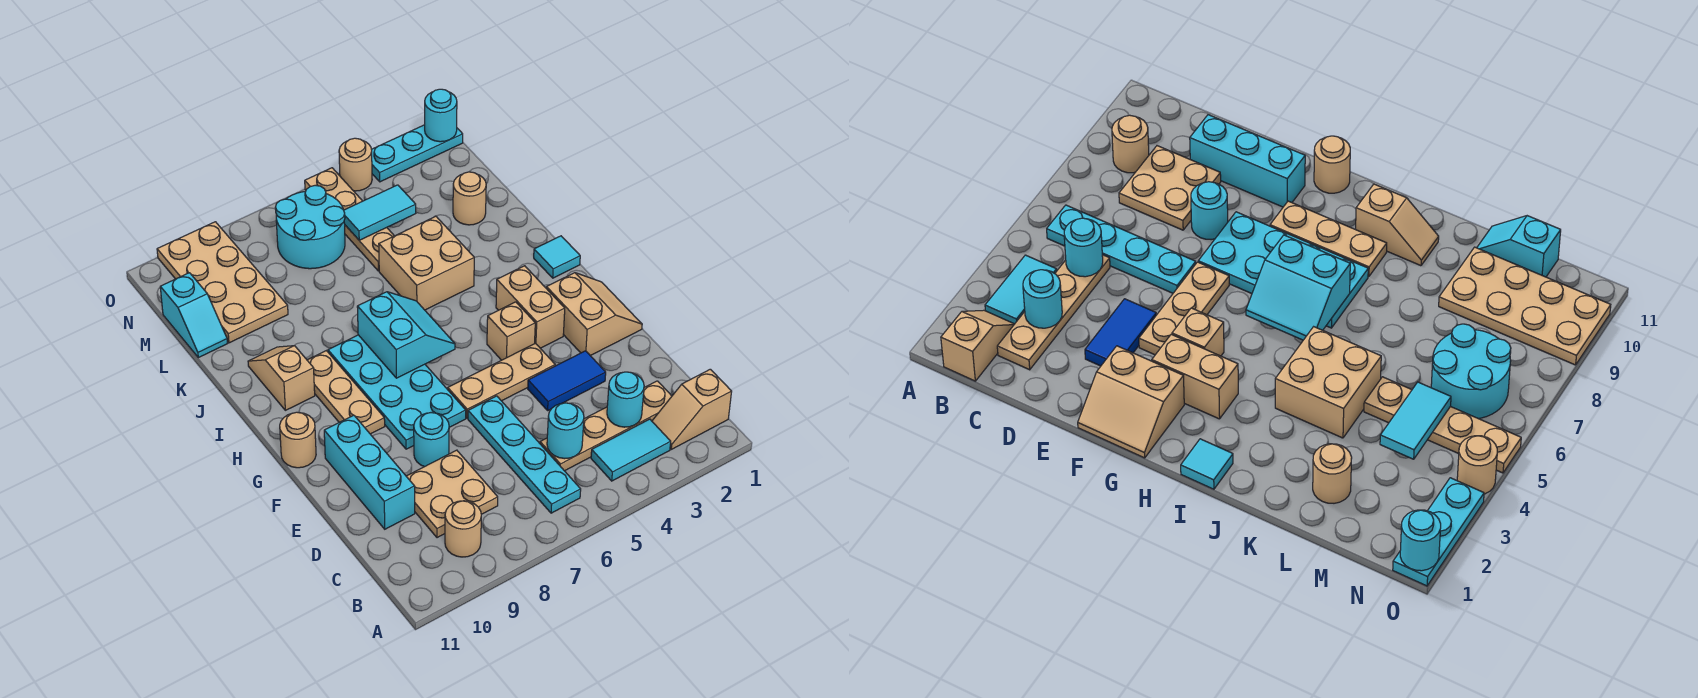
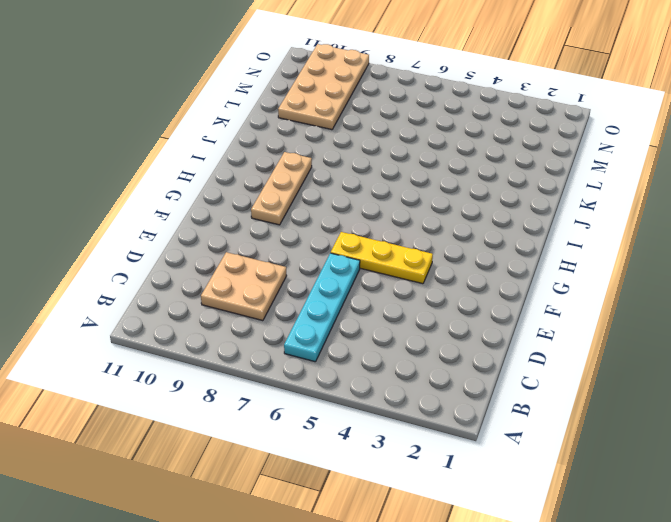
yellow 1x3 plate [331,232,433,284] -> tan 1x3 plate [448,343,555,418]
none -> tan 1x2 slope [652,369,732,449]
none -> cyan 1x2 tile [591,419,671,481]
none -> tan 1x1 round brick [445,501,481,557]
none -> tan 1x4 plate [540,381,672,471]

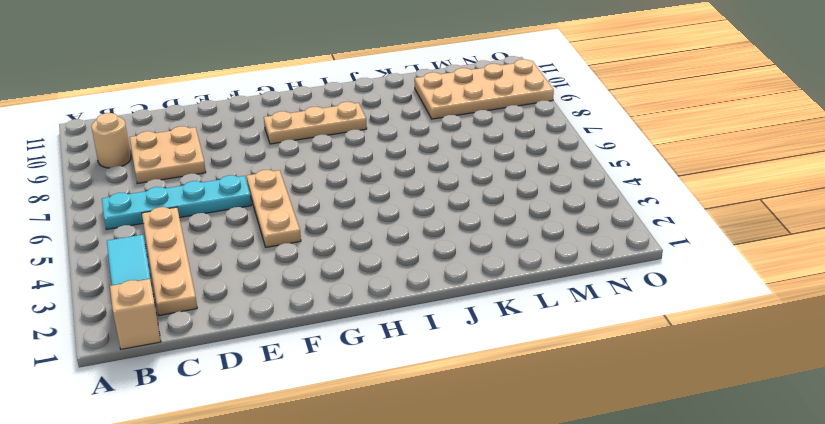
none -> cyan 1x3 brick [324,415,415,529]
none -> blue 1x2 tile [528,351,606,410]
none -> cyan 1x1 round brick [414,413,449,467]
none -> tan 2x2 slope [546,273,642,356]

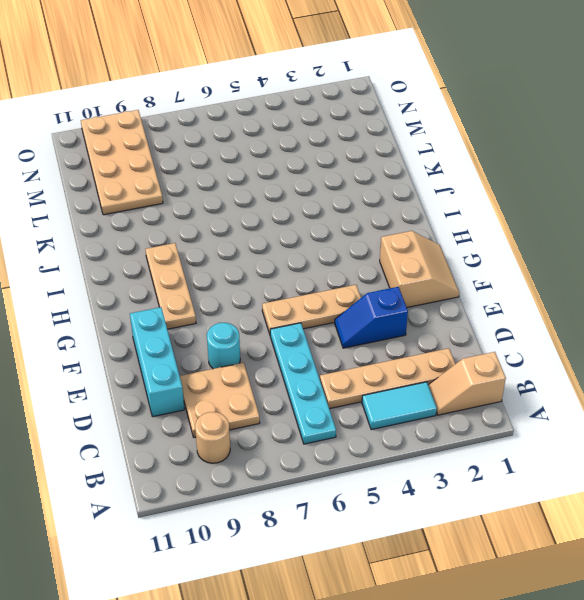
blue 1x2 slope [335,287,408,348] -> blue 1x2 tile [528,351,606,410]
none -> cyan 2x4 plate [328,335,466,449]
none -> tan 1x2 brick [496,266,565,348]
none -> tan 1x1 brick [487,302,535,360]
none -> tan 1x1 round brick [280,412,316,468]

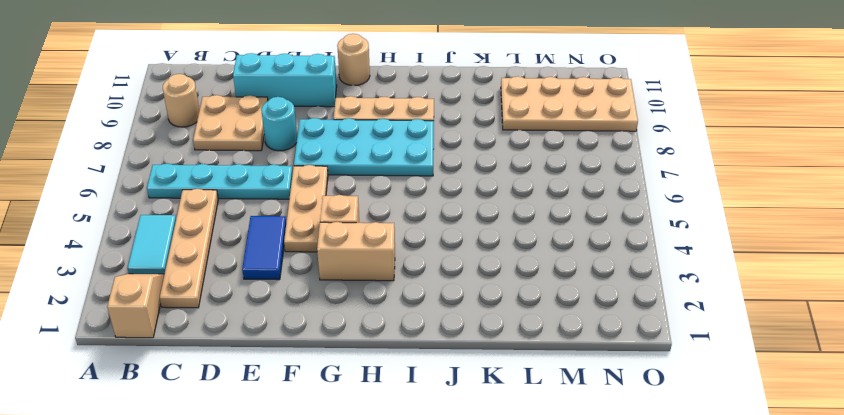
none -> tan 2x2 slope [546,273,642,356]
none -> cyan 1x1 tile [534,236,580,278]
none -> tan 1x2 slope [248,346,315,410]
none -> tan 2x2 brick [379,216,474,310]

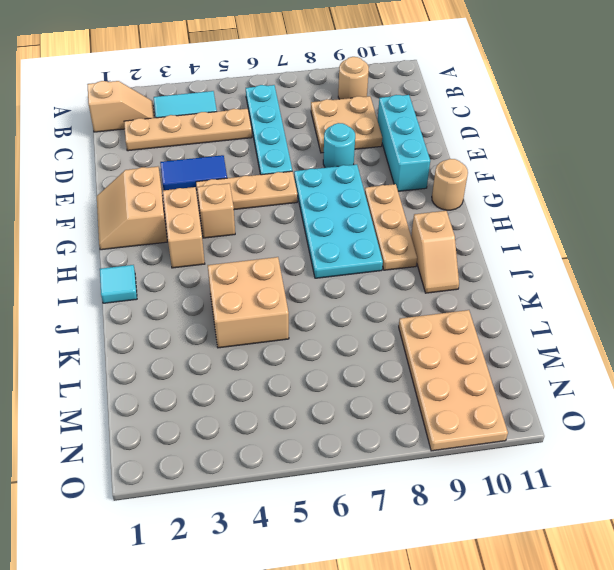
none -> tan 1x1 round brick [453,172,486,225]
none -> tan 1x4 plate [305,168,394,271]
none -> cyan 1x2 slope [160,273,227,358]
none -> cyan 2x2 round brick [275,185,345,269]

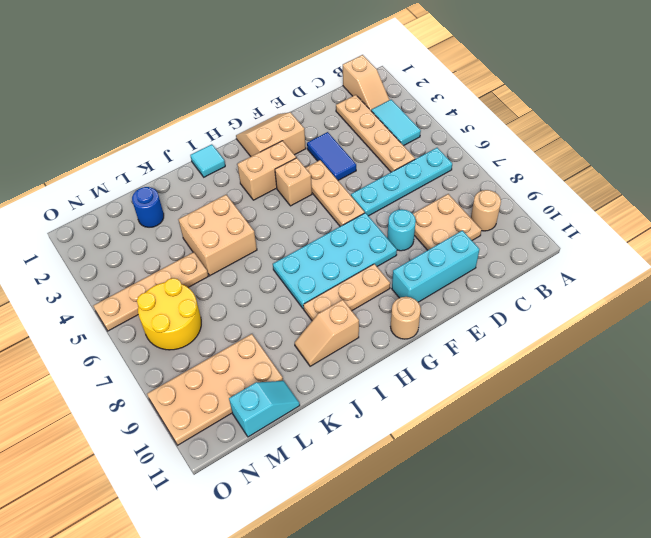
blue 1x1 round brick [132,187,164,227] -> tan 1x1 round brick [453,172,486,225]
yellow 2x2 round brick [137,278,201,350] -> cyan 2x2 round brick [275,185,345,269]
none -> cyan 1x3 plate [371,125,463,182]
none -> tan 1x1 round brick [339,138,372,191]
none -> cyan 1x1 round brick [607,372,644,427]
none -> cyan 1x1 round brick [547,403,584,459]

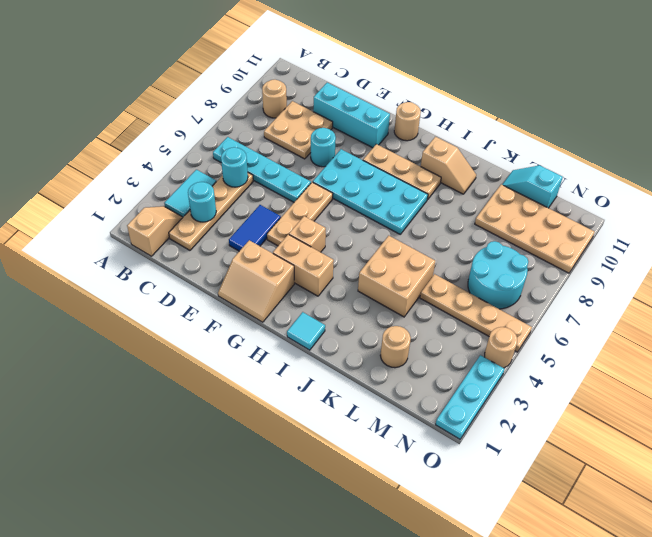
none -> cyan 2x2 slope [357,292,455,378]
none -> cyan 1x2 tile [344,185,416,240]
none -> cyan 1x1 round brick [425,89,457,142]

